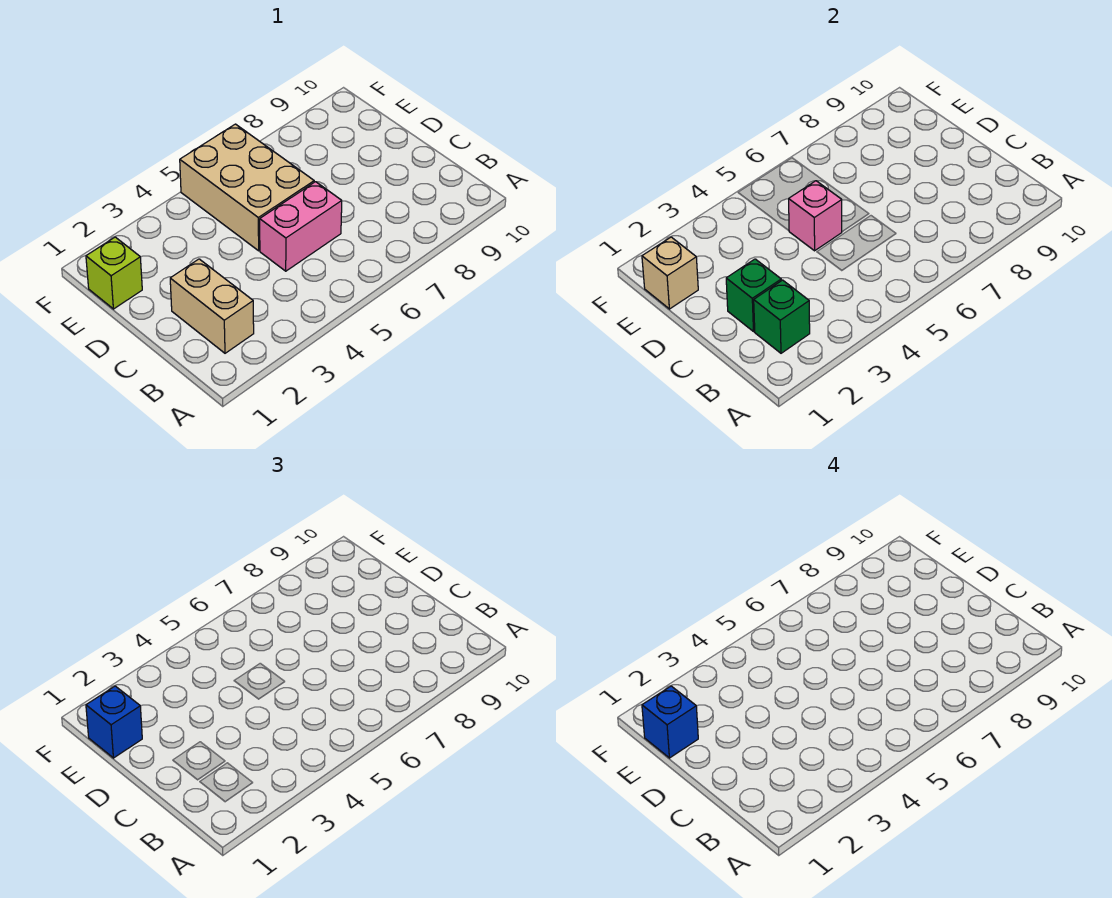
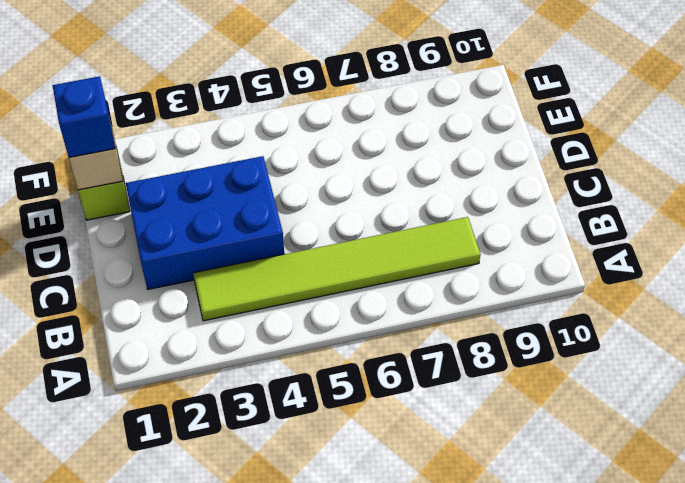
lime 1x6 tile [193,217,480,321] -> none
blue 2x3 brick [126,156,284,289] -> tan 1x2 brick [170,259,254,353]
none -> pink 1x2 brick [260,182,342,271]
none -> tan 2x3 brick [180,124,314,251]

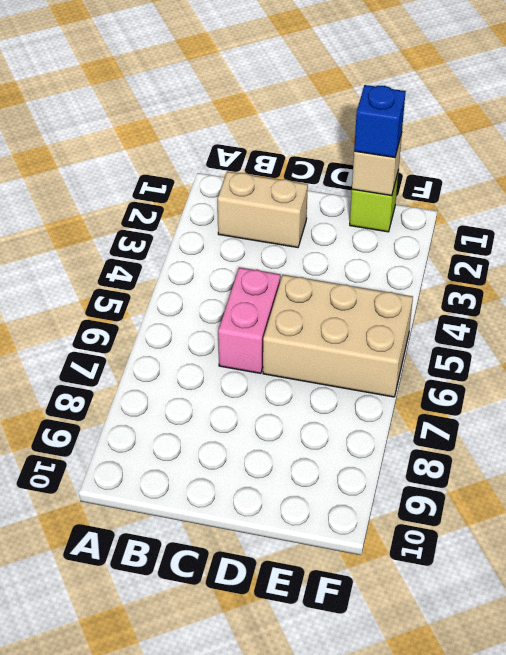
none -> green 1x1 brick [754,280,810,353]
none -> green 1x1 brick [726,259,781,331]

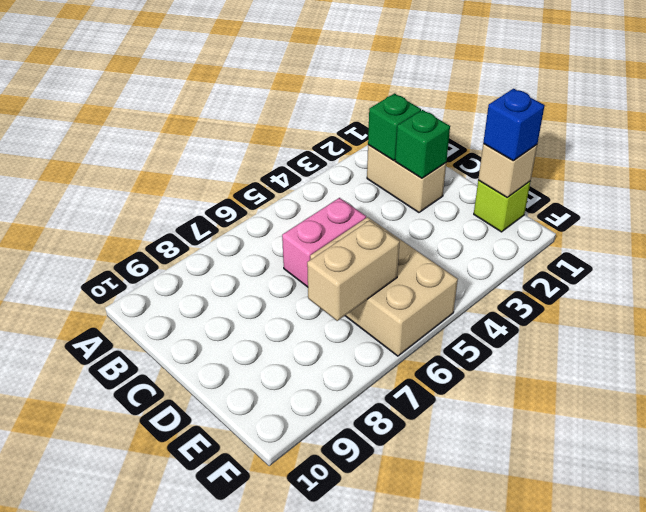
tan 1x2 brick [307,220,400,321] -> none
none -> pink 1x1 brick [789,181,842,251]
none -> blue 1x1 brick [642,686,698,758]

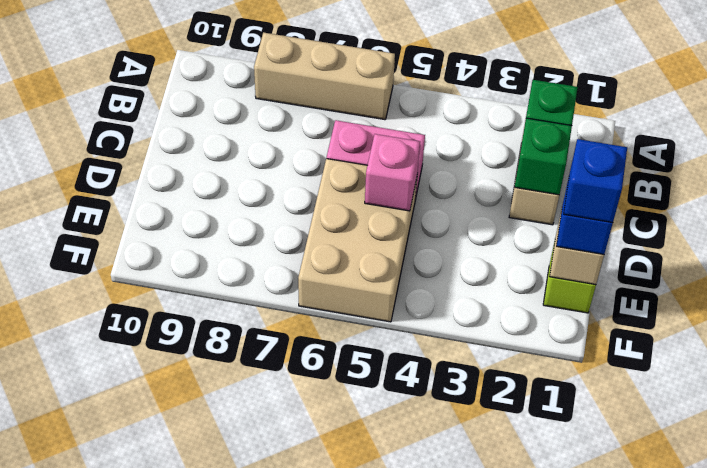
tan 1x3 brick [254,32,395,120] -> none

